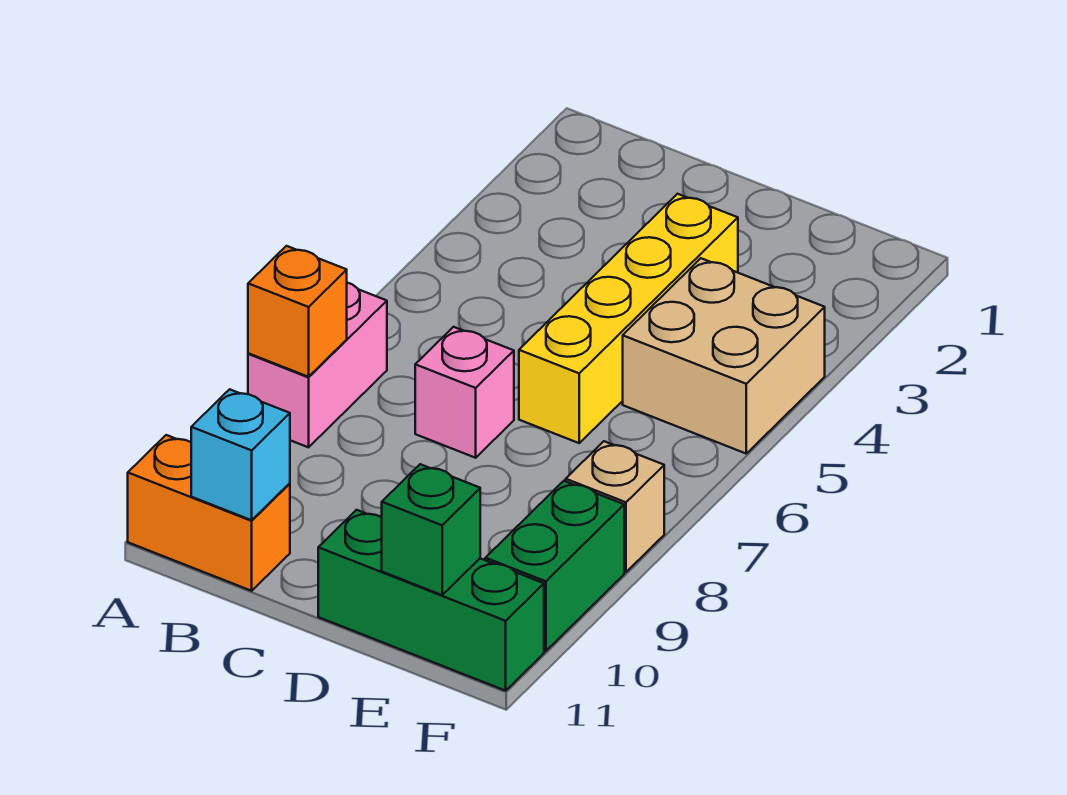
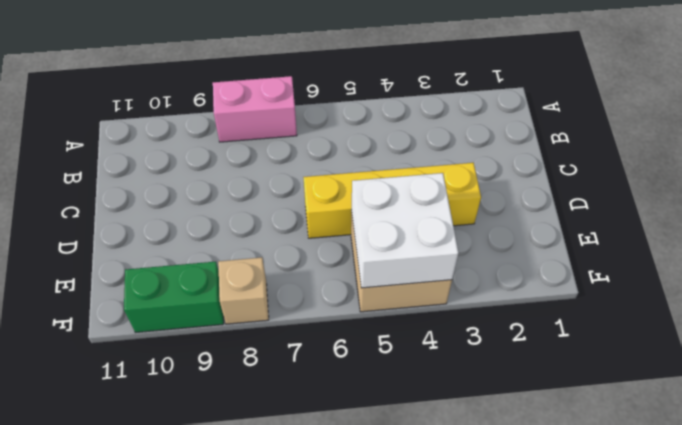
white 2x2 brick [351,173,459,288] -> none
none -> orange 1x2 brick [128,435,290,591]
none -> pink 1x1 brick [415,327,514,458]

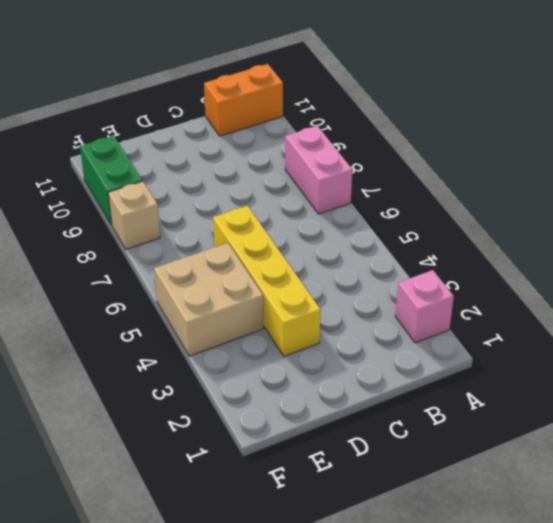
pink 1x1 brick [395,270,454,343] -> pink 1x1 brick moved to [415,327,514,458]
none -> green 1x3 brick [318,510,544,691]
none -> orange 1x1 brick [248,246,347,377]

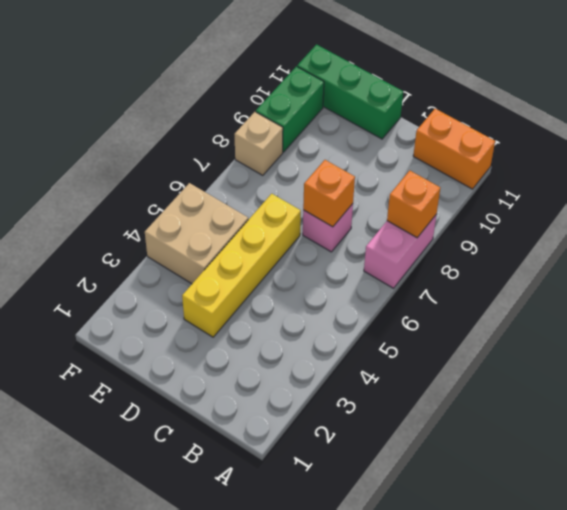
orange 1x1 brick [303,160,355,227] -> none
none -> cyan 1x1 brick [191,389,290,520]
none -> green 1x1 brick [382,464,480,595]

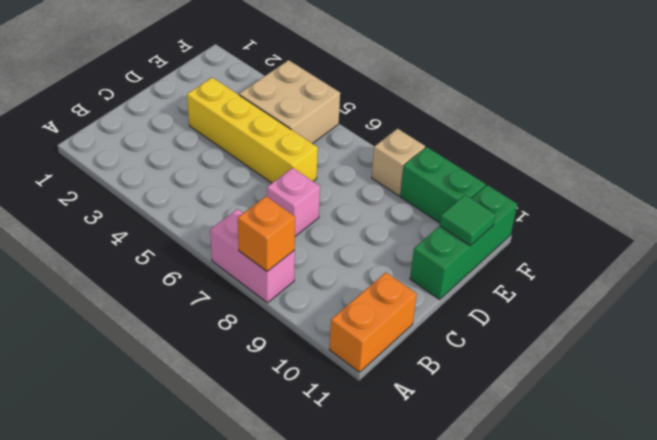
green 1x1 tile [440,195,496,246] -> green 1x1 brick [382,464,480,595]
none -> cyan 1x1 brick [191,389,290,520]

